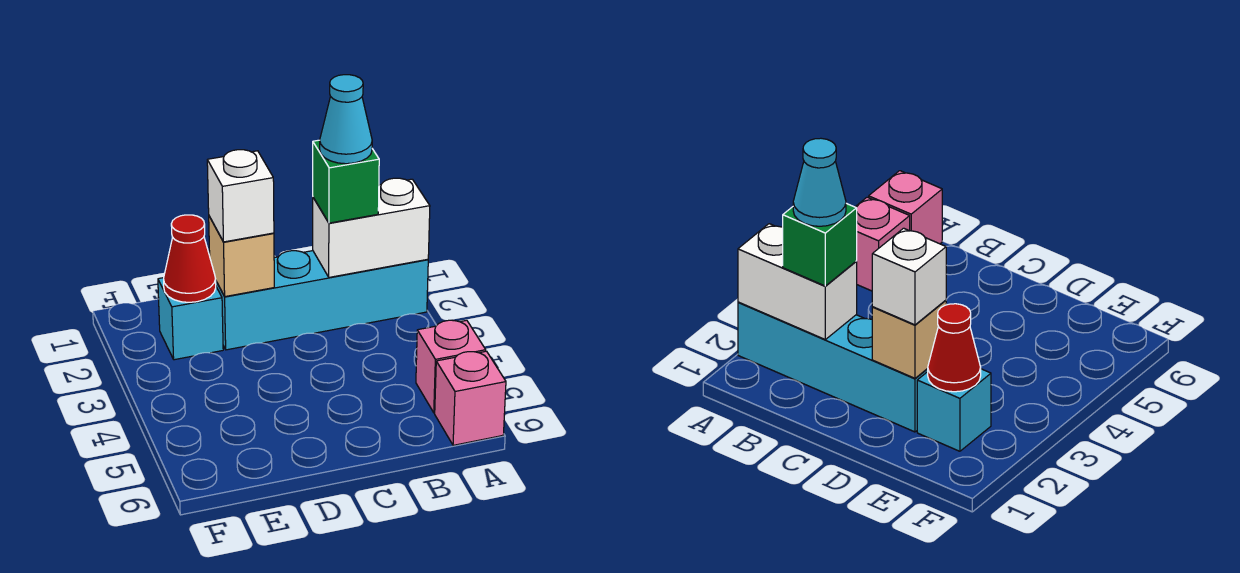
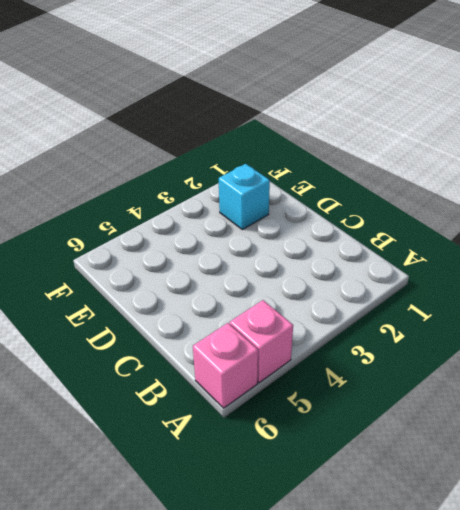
none -> cyan 1x4 brick [216,251,428,350]
none -> white 1x2 brick [313,178,430,277]

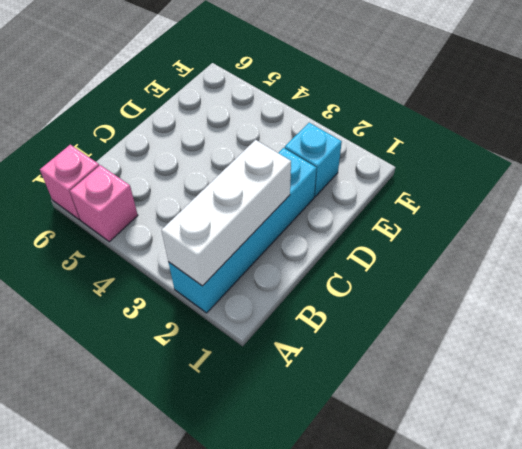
white 1x3 brick [161,140,291,286] -> white 1x2 brick [313,178,430,277]
none -> tan 1x1 brick [209,216,274,297]
none -> red 1x1 cone [164,215,216,302]

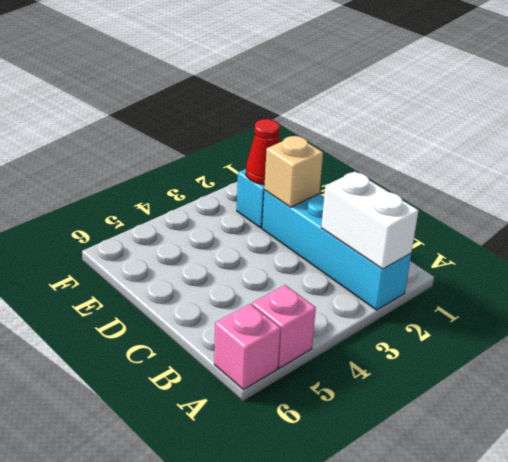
none -> green 1x1 brick [313,140,379,223]
none -> white 1x1 brick [207,150,274,242]

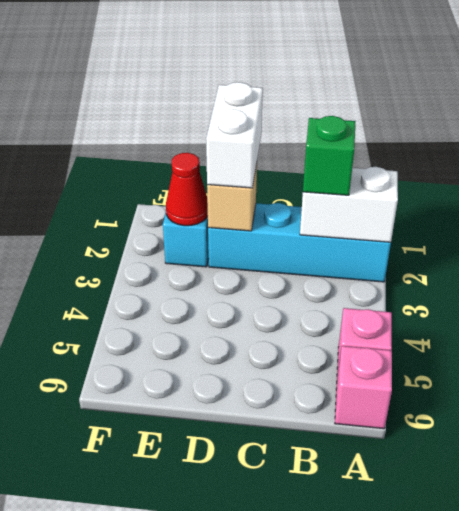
white 1x2 brick [206,82,263,188] -> white 1x1 brick [207,150,274,242]
none -> cyan 1x1 cone [320,75,372,164]

